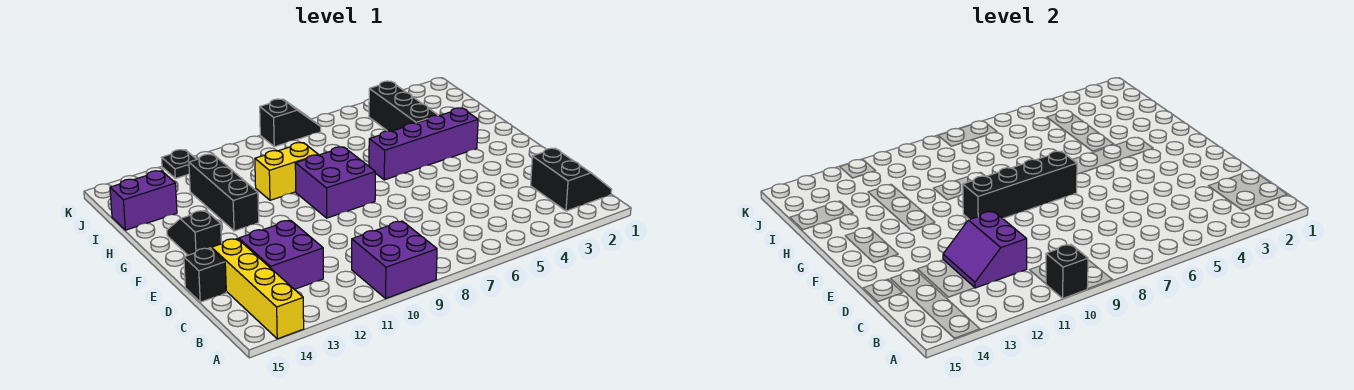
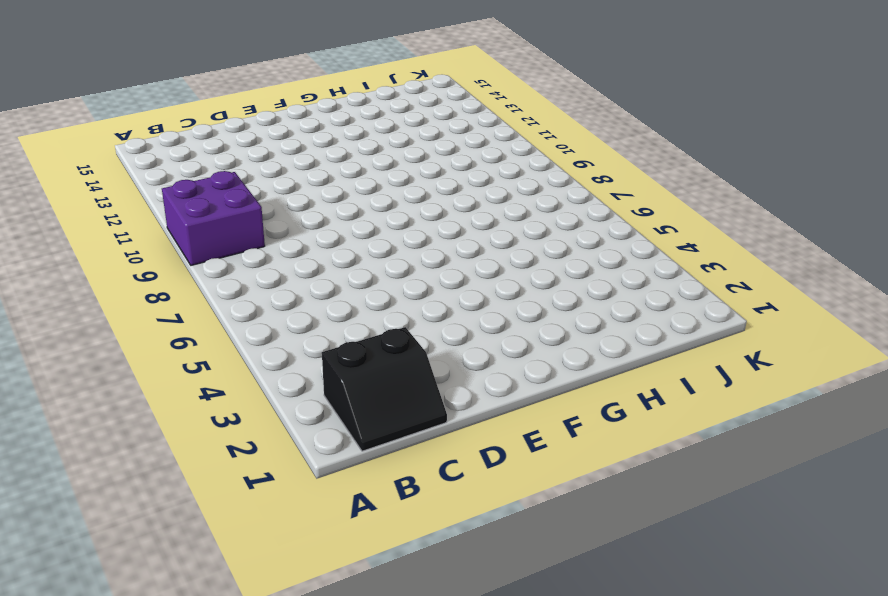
none -> yellow 1x4 brick [212,239,304,339]
none -> purple 2x2 brick [239,220,323,289]
none -> black 1x1 brick [184,248,226,302]

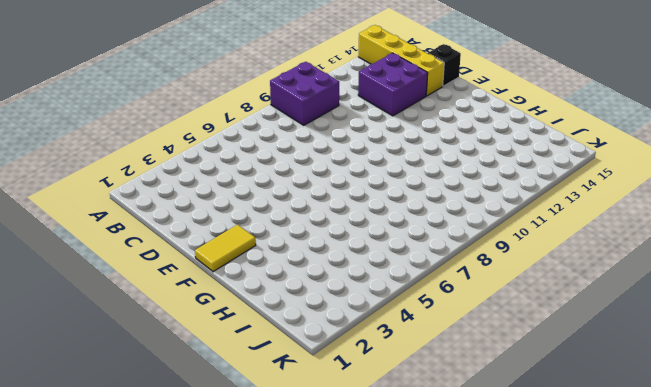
yellow 1x2 tile [195,224,256,272] -> none
none -> black 2x2 slope [531,148,612,211]
none -> purple 2x2 brick [295,147,375,218]
none -> black 1x2 slope [167,210,222,255]

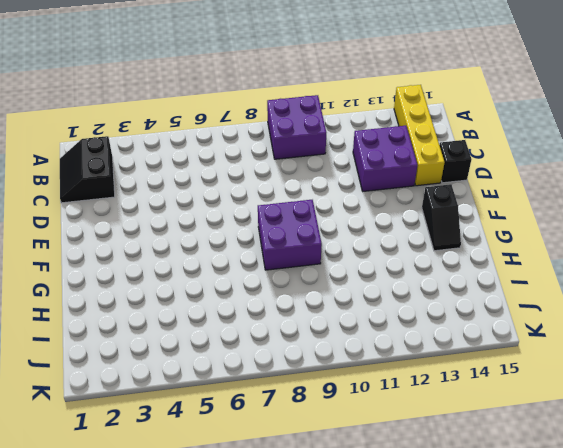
none -> purple 1x4 brick [369,108,478,180]
none -> black 1x3 brick [189,154,259,231]
none -> black 1x3 brick [369,81,438,131]

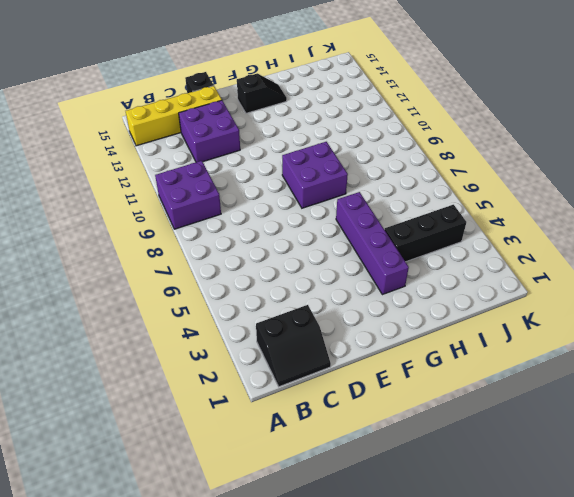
none -> black 1x3 brick [189,154,259,231]
none -> yellow 1x2 brick [255,143,318,200]
none -> purple 1x2 brick [110,171,177,230]

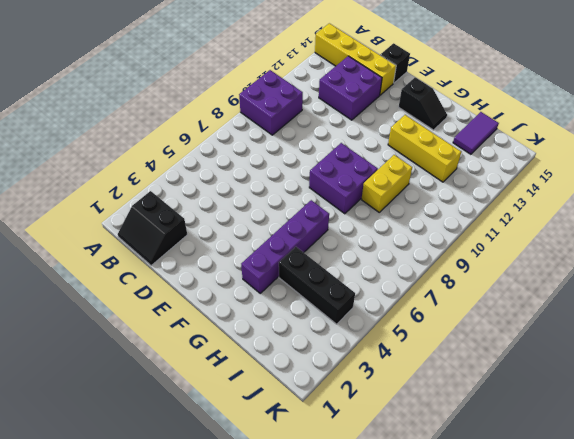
yellow 1x3 brick [388,115,461,182] -> black 1x3 brick [189,154,259,231]
purple 1x2 tile [453,112,499,154] -> purple 1x2 brick [110,171,177,230]
none -> black 1x2 slope [260,99,321,147]
none -> black 1x1 plate [162,150,197,178]
none -> black 1x1 brick [1046,245,1088,298]

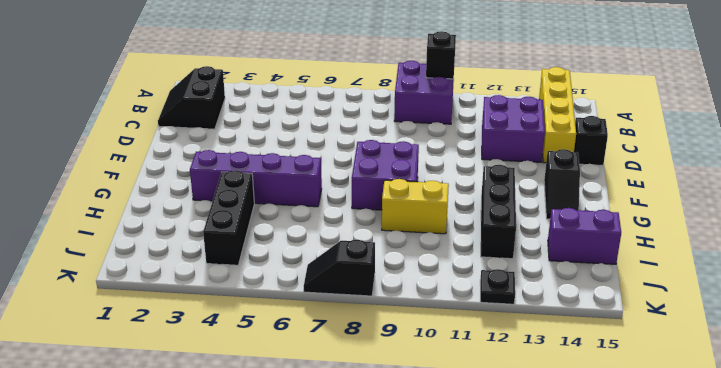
none -> purple 2x2 slope [943,211,1027,288]
none -> black 1x4 brick [963,151,1077,220]

